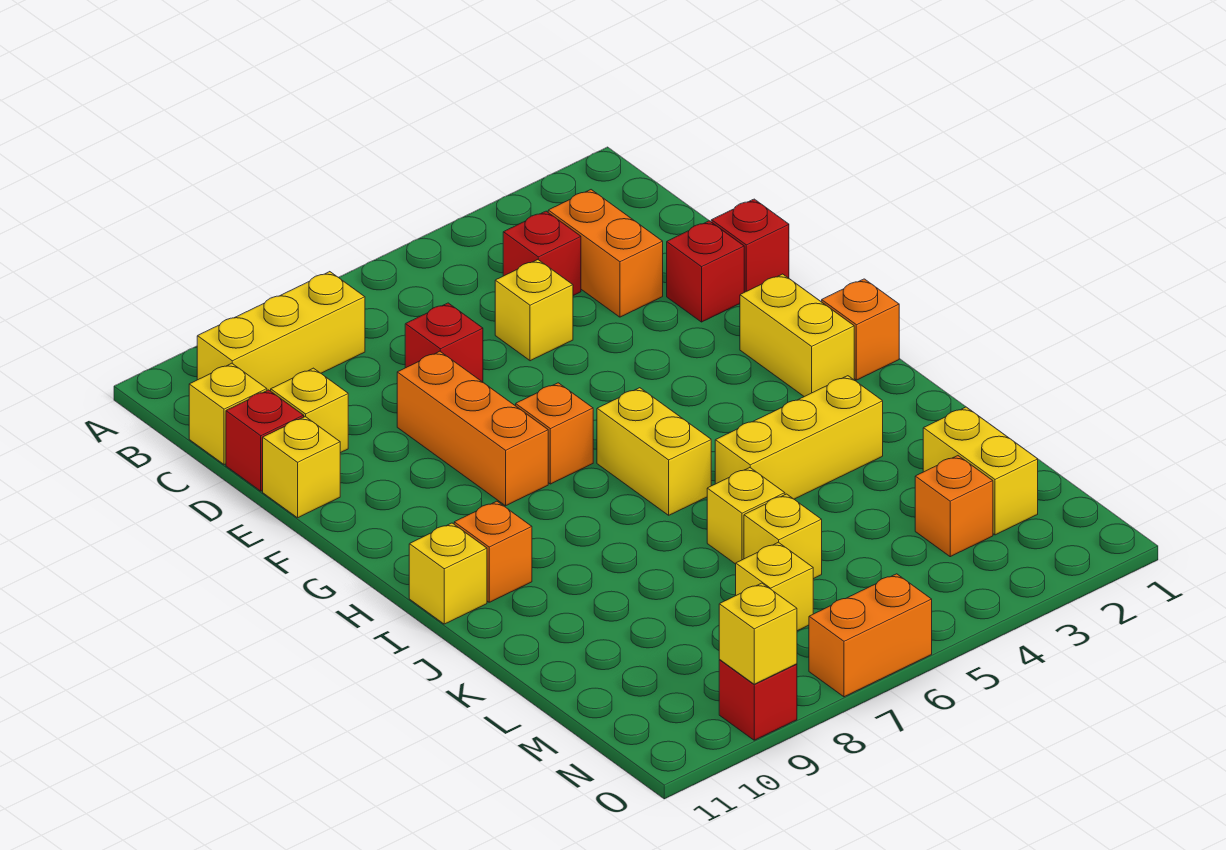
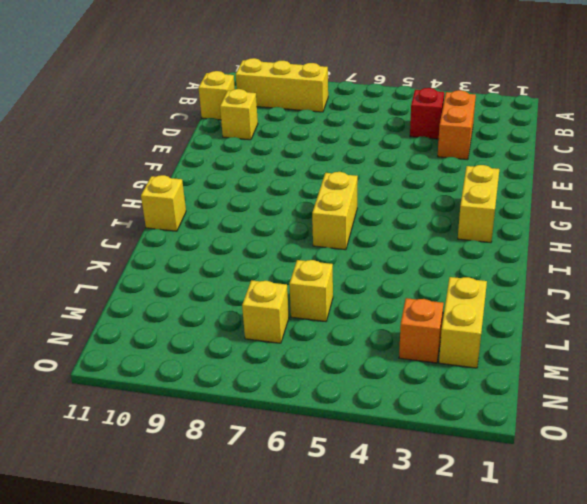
none -> yellow 1x1 brick [495,260,573,361]
none -> red 1x1 brick [405,303,483,382]
none -> red 1x1 brick [226,390,304,491]

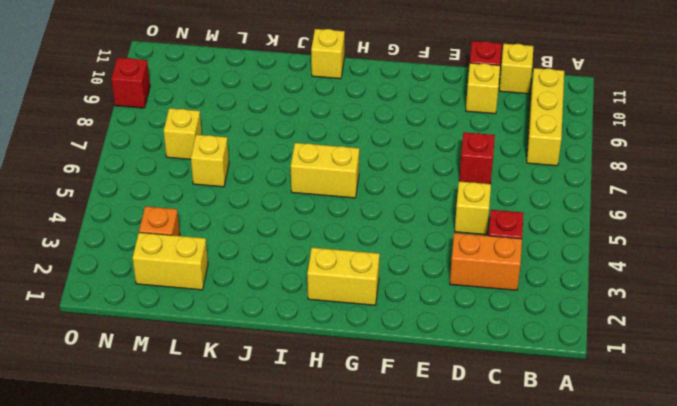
none -> red 1x1 brick [711,199,789,292]
none -> red 1x1 brick [667,221,744,322]
none -> orange 1x3 brick [397,351,548,506]

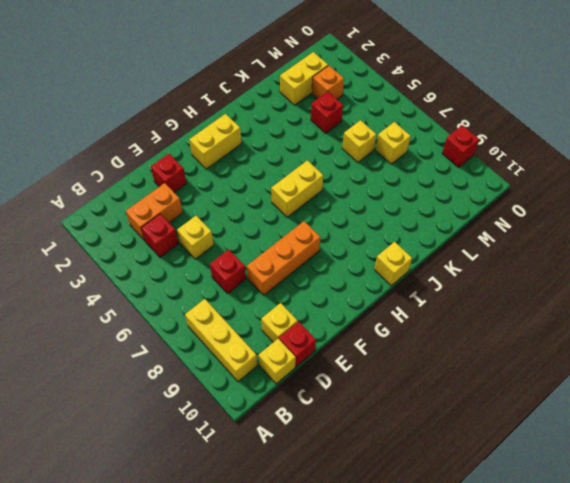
red 1x1 brick [311,92,343,133] -> red 1x1 brick moved to [711,199,789,292]
none -> yellow 1x1 brick [263,417,340,518]
none -> orange 1x1 brick [516,383,593,484]
none -> orange 1x1 brick [822,279,899,380]

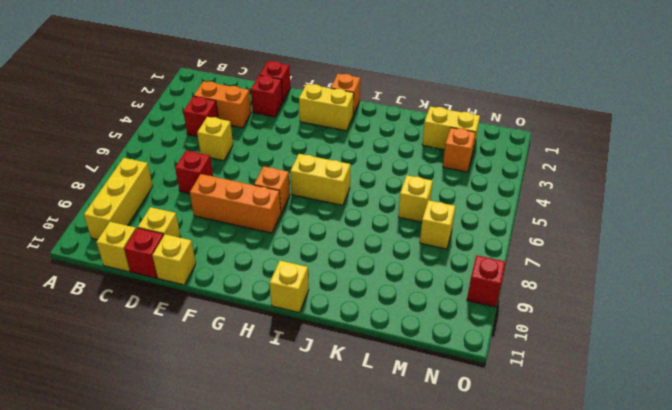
none -> orange 1x1 brick [454,501,532,602]
none -> yellow 1x3 brick [715,376,883,499]
none -> yellow 1x1 brick [707,468,785,564]

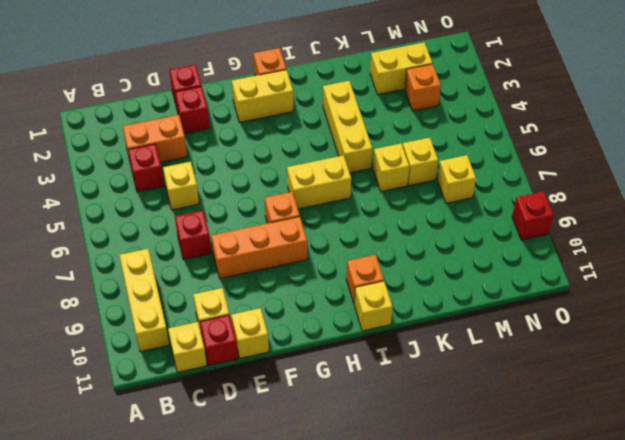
none -> orange 1x2 brick [809,574,932,697]
none -> yellow 1x1 brick [719,583,797,684]

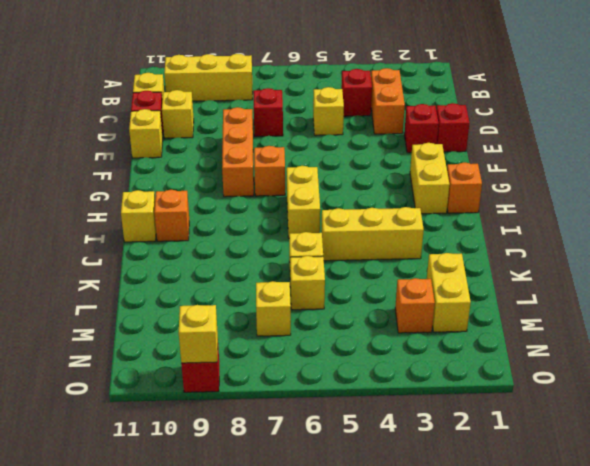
none -> orange 1x2 brick [809,574,932,697]

